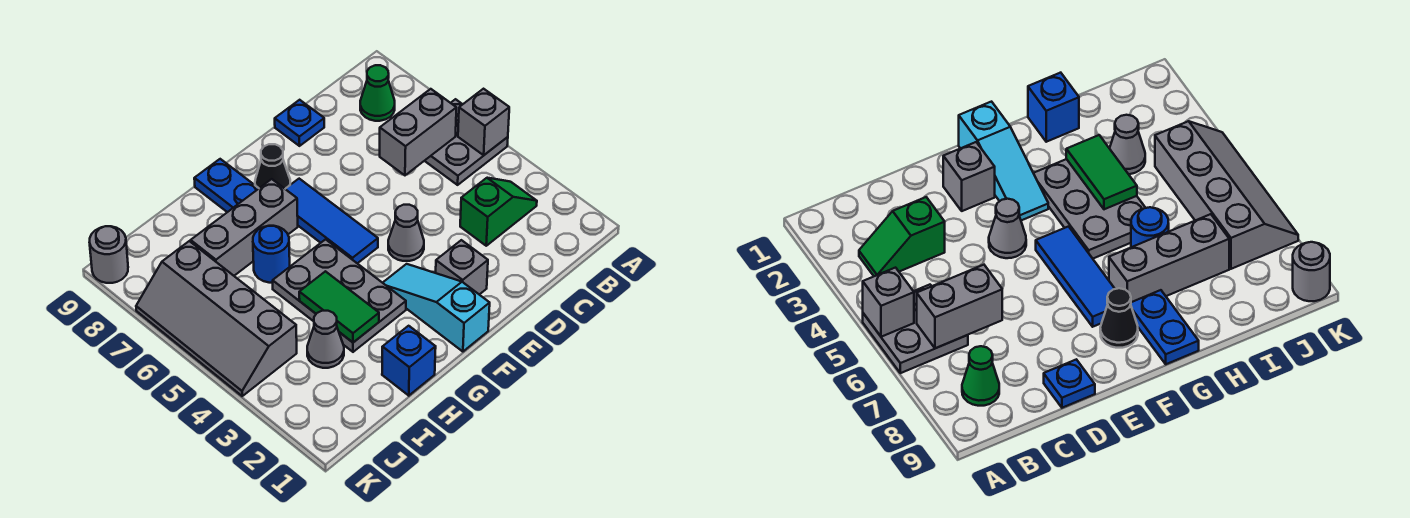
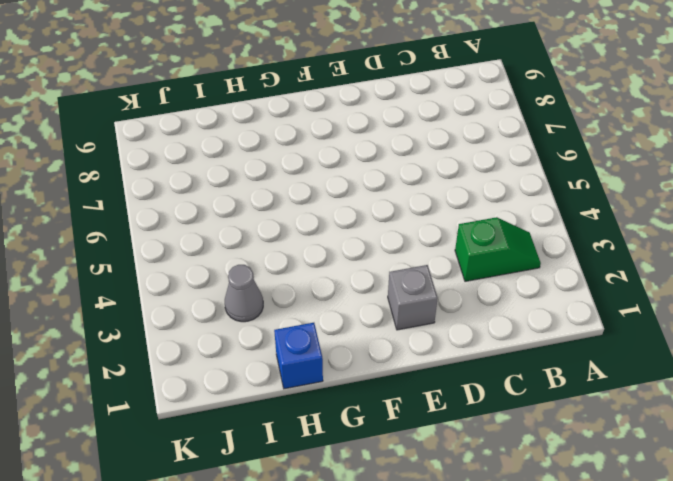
none -> grey 2x2 plate [425,99,508,185]
none -> green 1x1 cone [360,65,395,121]
none -> blue 1x1 plate [275,100,324,146]

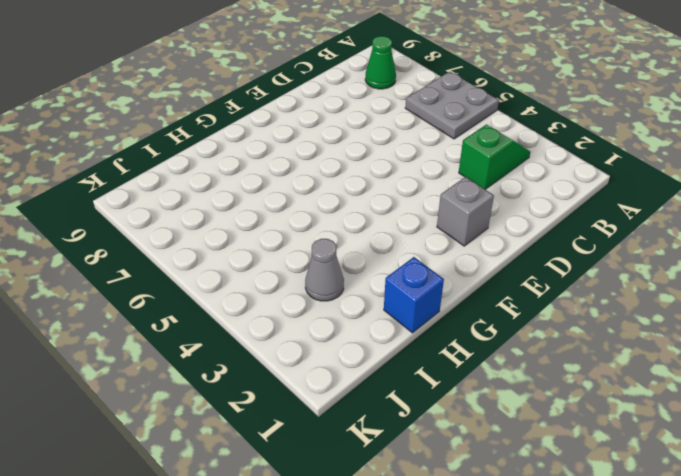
none -> blue 1x1 plate [275,100,324,146]
none -> grey 1x1 cone [388,205,424,261]
none -> cyan 1x3 slope [383,264,490,352]

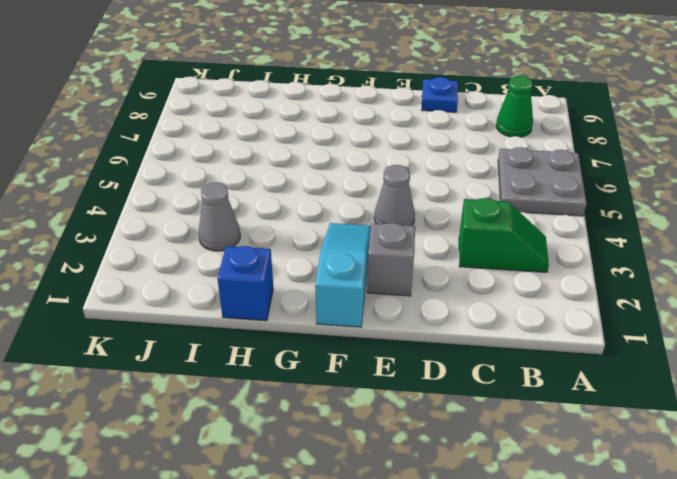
none -> blue 1x3 tile [286,179,378,263]
none -> black 1x1 cone [255,144,290,189]
none -> grey 2x3 plate [273,239,406,352]

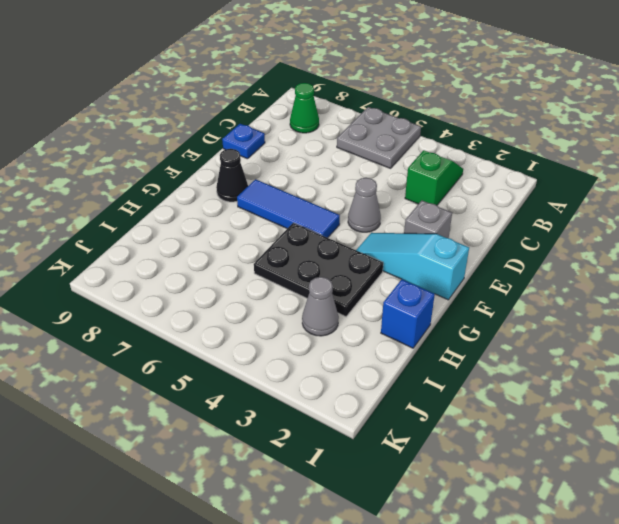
black 2x3 plate [254,223,383,317] -> grey 2x3 plate [273,239,406,352]
none -> grey 1x3 brick [191,179,298,276]
none -> blue 1x2 plate [194,159,259,212]
none -> blue 1x1 round brick [253,226,290,283]

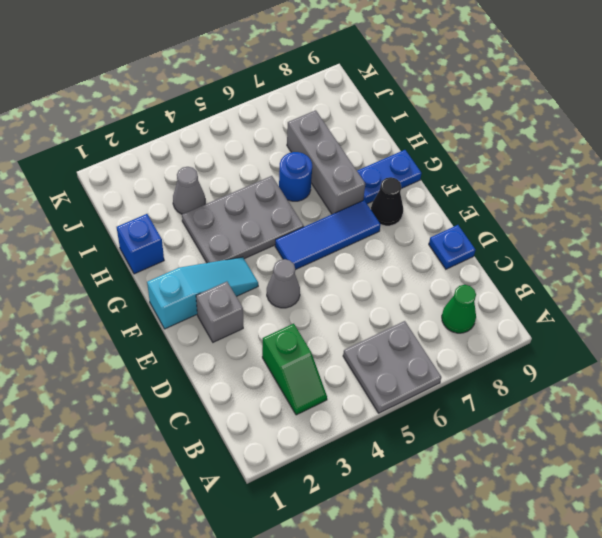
none -> grey 2x4 slope [136,241,297,396]
none -> grey 1x1 round brick [89,226,128,283]
none -> grey 1x1 brick [458,89,509,155]

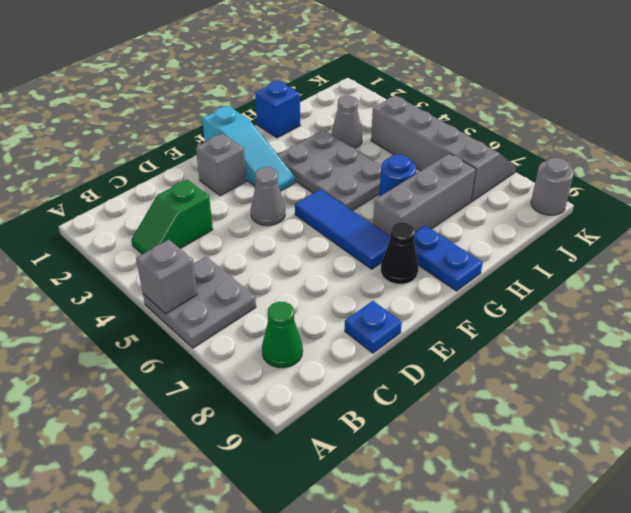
none -> grey 1x2 brick [380,89,456,175]
none -> green 1x2 tile [299,271,379,342]

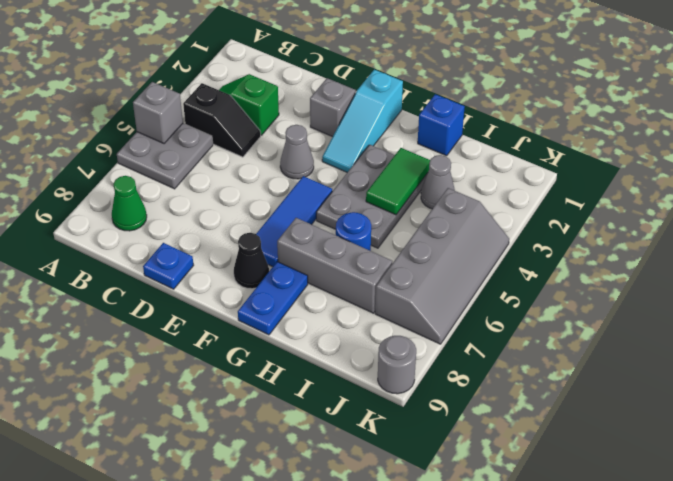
black 1x2 slope [183,83,261,157] -> none
none -> grey 1x2 brick [380,89,456,175]

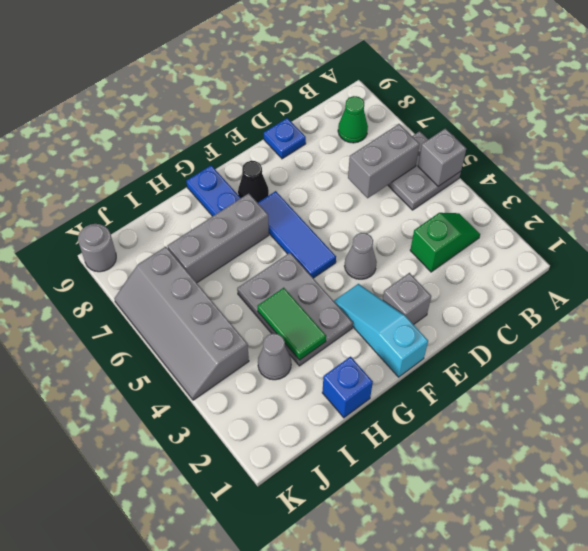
none -> blue 1x1 round brick [253,226,290,283]

